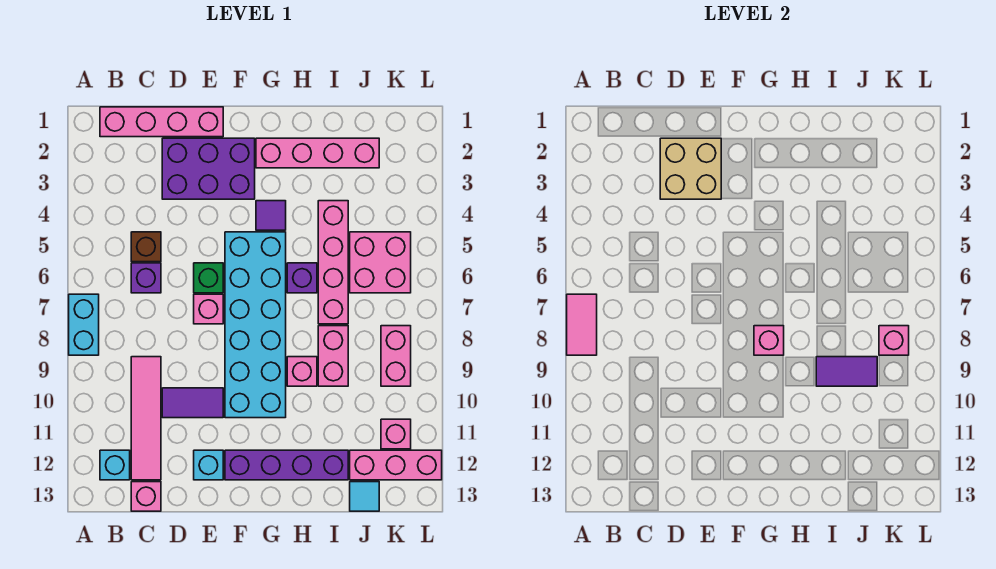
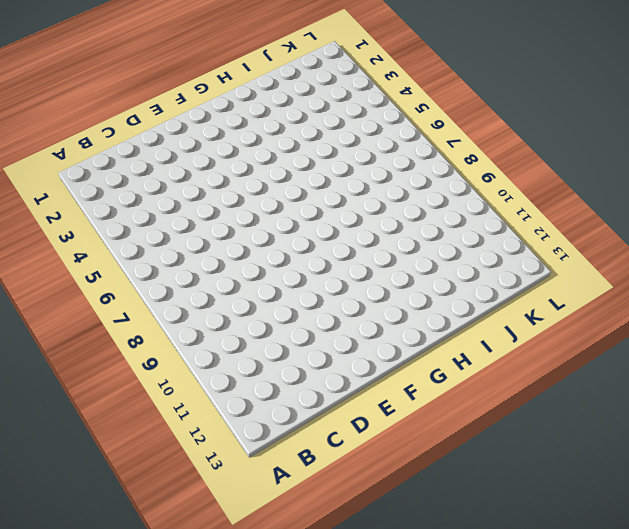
none -> cyan 1x2 brick [69,294,99,355]
none -> pink 1x4 brick [100,107,223,137]
none -> cyan 1x1 brick [100,450,130,480]
none -> brown 1x1 brick [131,232,161,262]

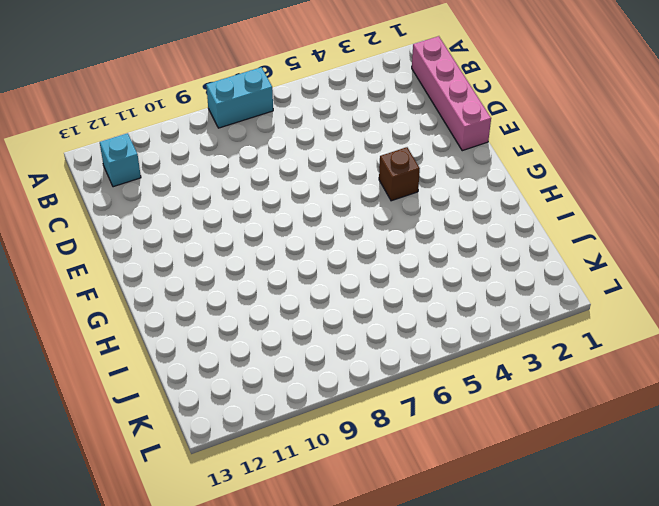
brown 1x1 brick [379,147,420,201] -> brown 1x1 brick moved to [131,232,161,262]
none -> purple 1x1 brick [131,263,161,293]
none -> pink 1x4 tile [131,357,161,480]
none -> pink 1x1 brick [131,482,161,511]
none -> purple 2x3 brick [162,138,255,199]

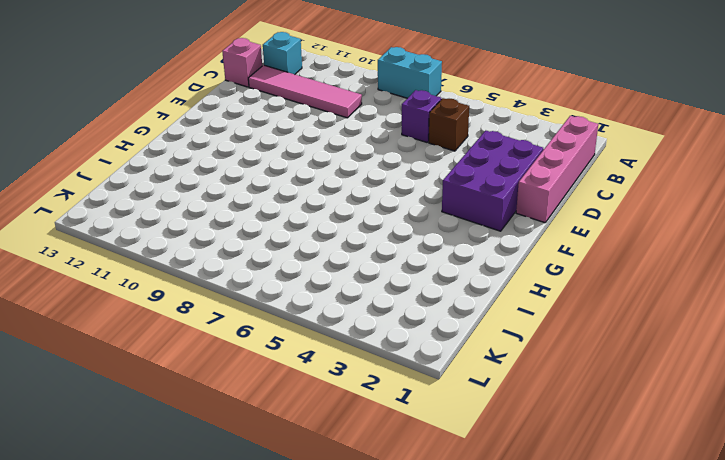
none -> purple 1x2 tile [162,388,223,418]
none -> green 1x1 brick [194,263,223,293]
none -> pink 1x1 brick [194,294,223,324]
none -> cyan 1x1 brick [194,450,223,480]

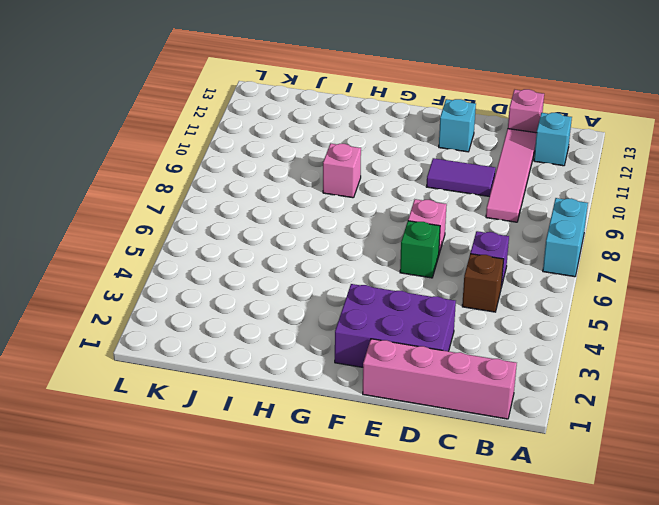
none -> cyan 2x6 brick [225,232,286,418]
none -> purple 1x4 brick [225,450,348,480]
none -> pink 1x4 brick [256,138,379,168]
none -> purple 1x1 tile [256,201,286,230]

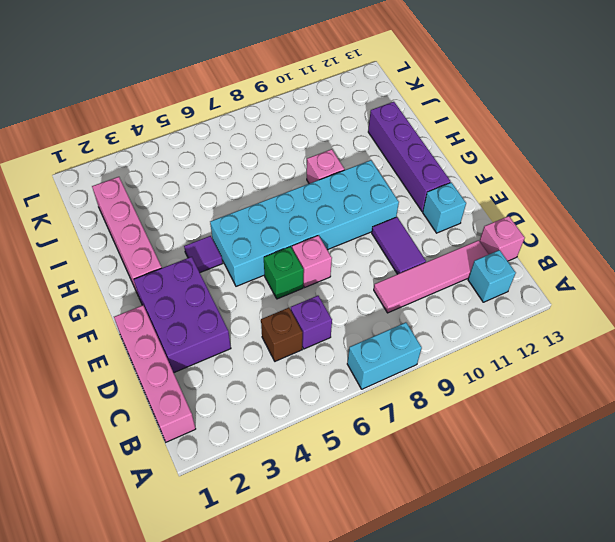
none -> purple 1x1 brick [287,263,317,293]
none -> pink 1x4 brick [318,201,348,324]
none -> pink 1x2 brick [318,326,348,386]
none -> pink 2x2 brick [350,232,411,293]

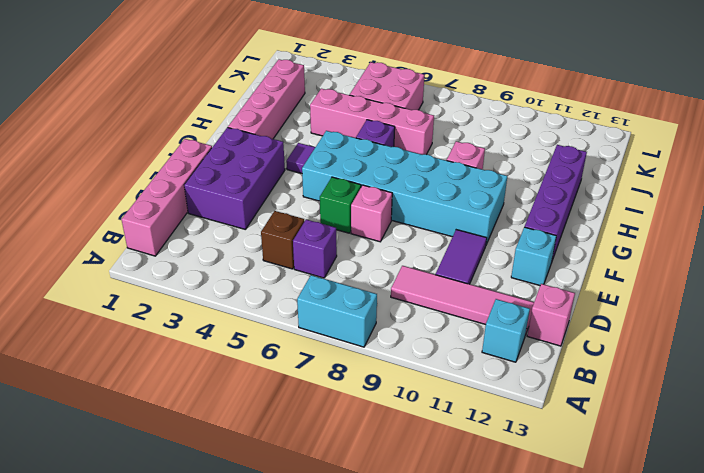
none -> pink 1x2 brick [318,326,348,386]
none -> pink 1x3 brick [350,450,442,480]
none -> cyan 1x1 tile [350,482,379,511]
none -> pink 1x2 brick [381,326,411,386]

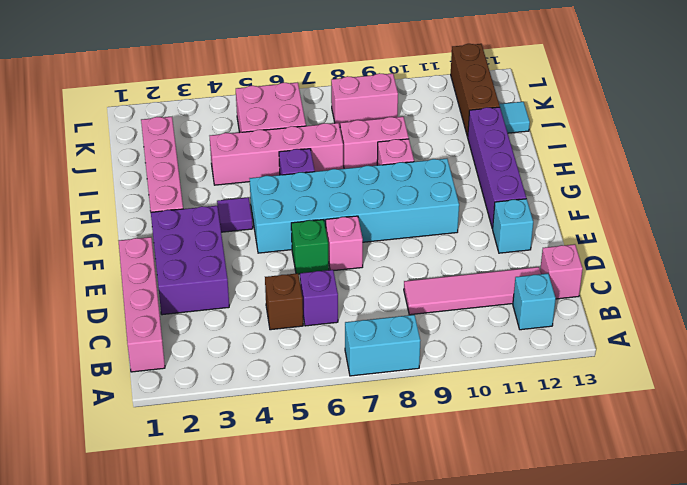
brown 1x3 brick [451,44,500,137] -> pink 1x3 brick [350,450,442,480]
none -> purple 1x2 tile [162,388,223,418]
none -> pink 1x1 brick [381,419,411,449]
none -> pink 1x2 tile [567,294,597,355]
none -> tan 2x2 brick [660,138,721,199]

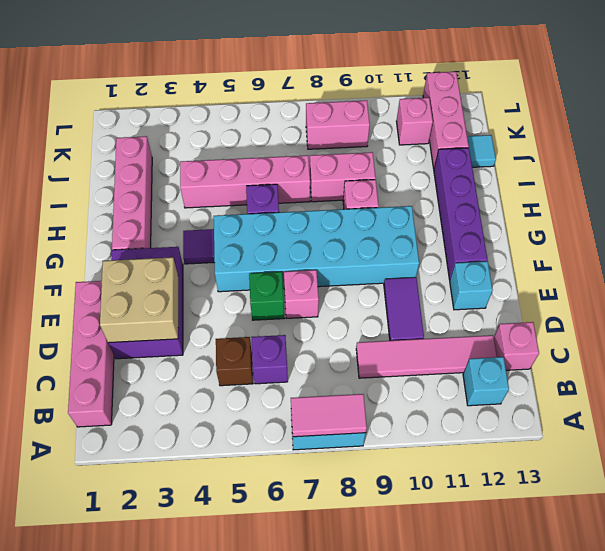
none -> pink 2x2 brick [350,232,411,293]
none -> pink 1x1 brick [754,326,784,355]
none -> purple 1x2 tile [816,357,877,386]
none -> pink 1x1 brick [879,326,909,355]

